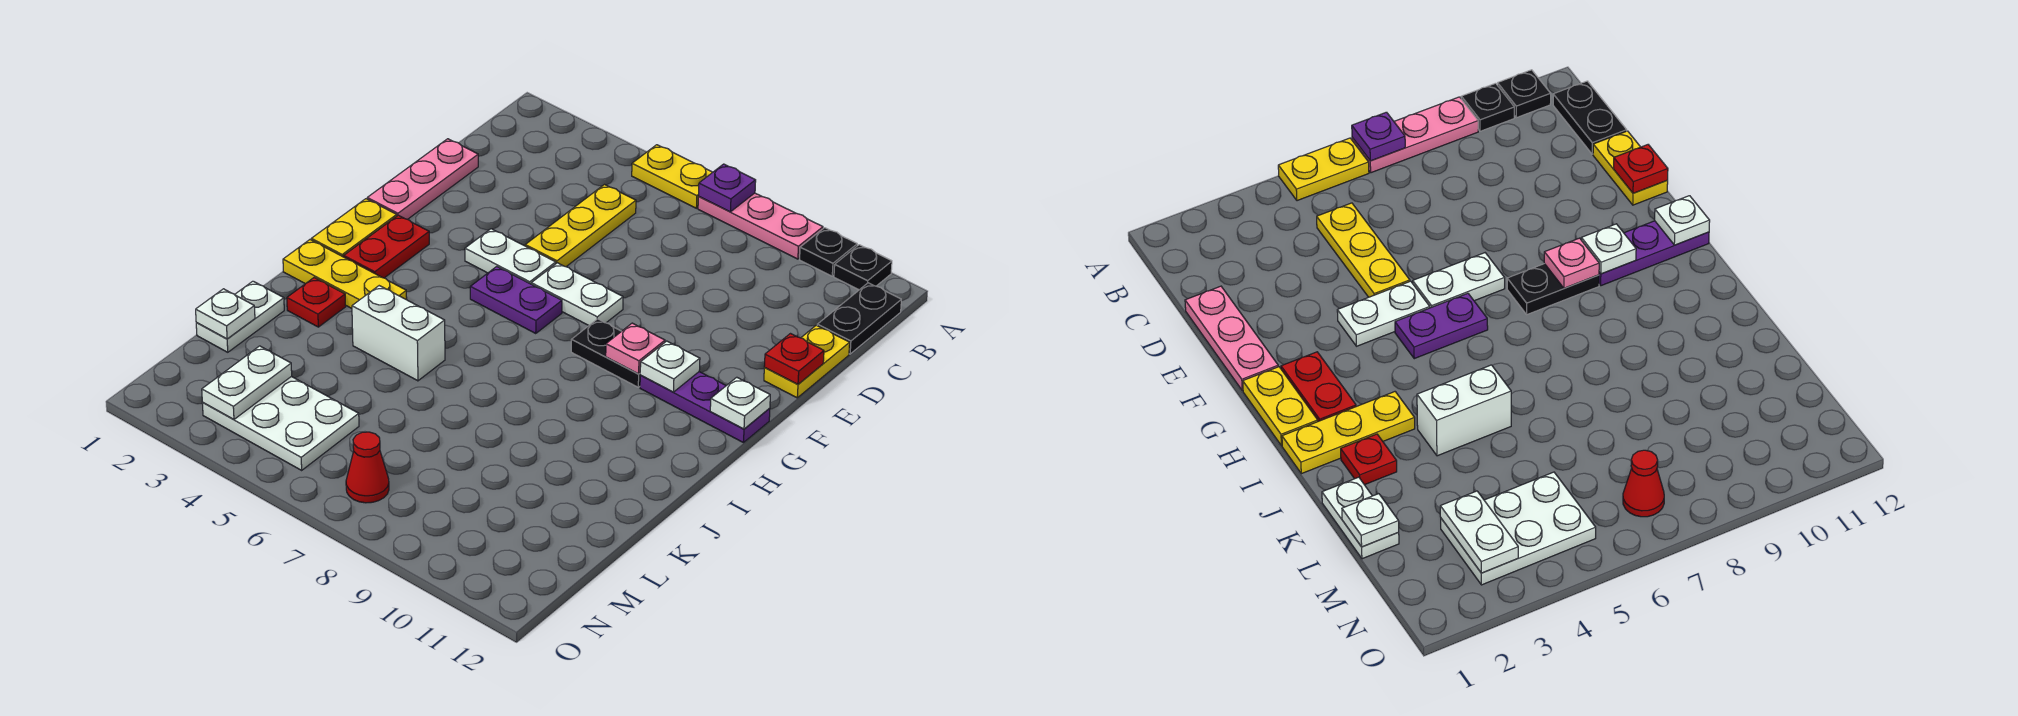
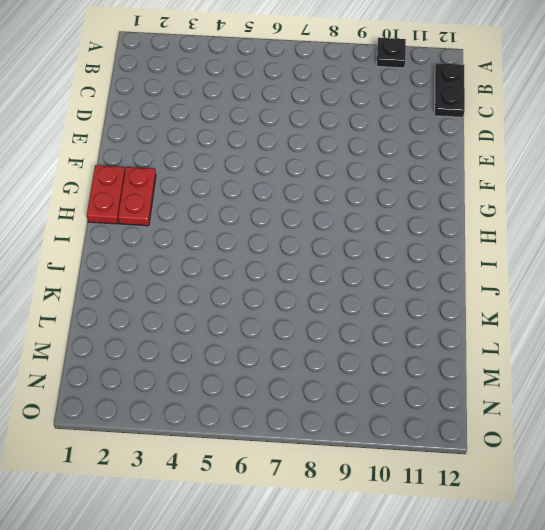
red 1x2 plate [87,165,125,224] -> yellow 1x2 plate [311,199,397,257]
none -> yellow 1x2 plate [632,145,713,208]
none -> pink 1x3 plate [698,193,823,259]
none -> black 1x1 plate [834,245,892,290]

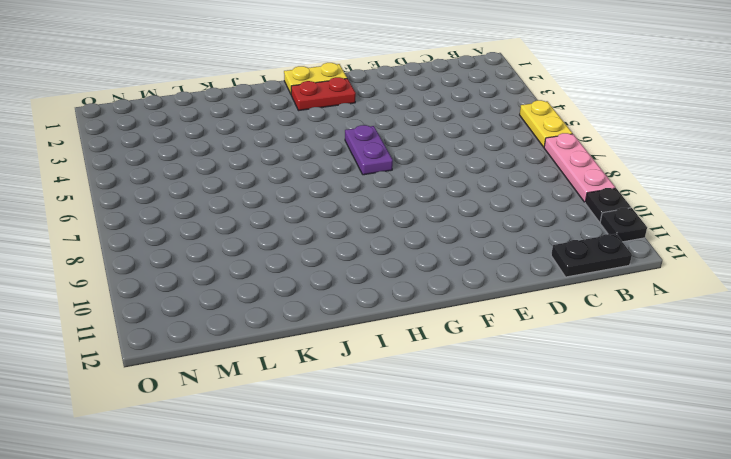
none -> yellow 1x3 plate [525,185,636,267]
none -> pink 1x3 plate [367,139,478,219]
none -> yellow 1x2 plate [764,325,850,398]

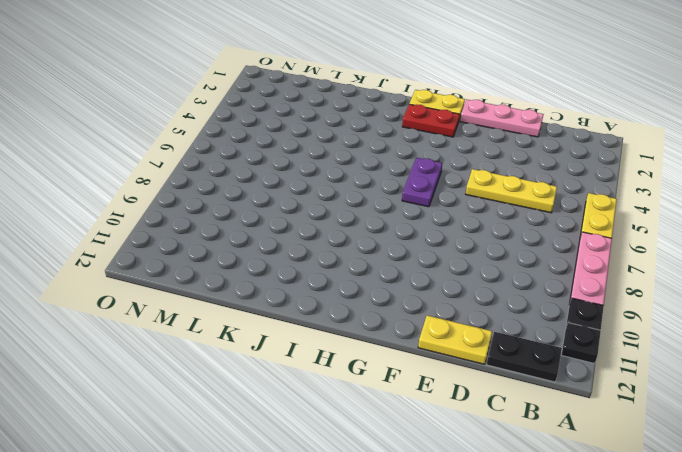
none -> white 1x2 plate [465,229,556,284]
none -> white 1x2 plate [531,263,623,325]
none -> black 1x2 plate [571,319,641,387]

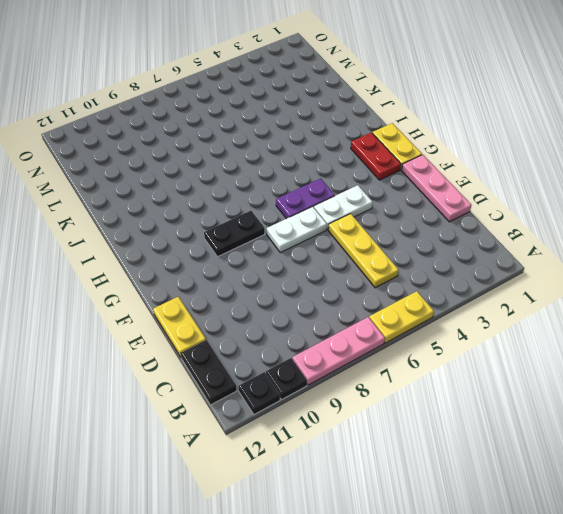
none -> purple 1x3 plate [640,372,770,443]
none -> yellow 1x3 plate [283,240,407,308]
none -> red 1x1 plate [287,278,346,327]

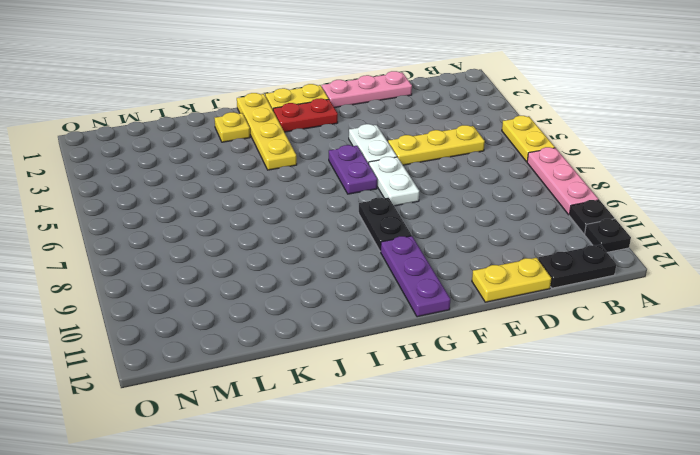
yellow 1x4 plate [237,93,297,170] -> yellow 1x3 plate [283,240,407,308]
yellow 1x1 plate [214,112,250,142] -> red 1x1 plate [287,278,346,327]
none -> white 1x2 brick [352,286,445,381]
none -> white 1x2 plate [196,281,284,352]
none -> white 2x3 plate [202,377,359,470]

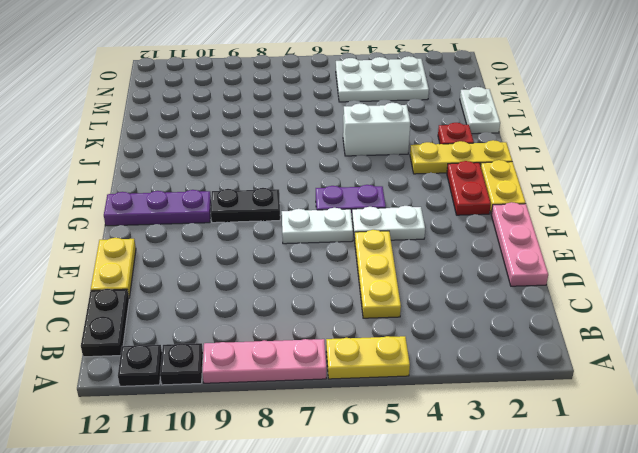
none -> red 1x1 cone [346,432,389,503]
none -> purple 1x1 plate [698,164,756,212]
none -> red 1x1 plate [764,334,824,384]

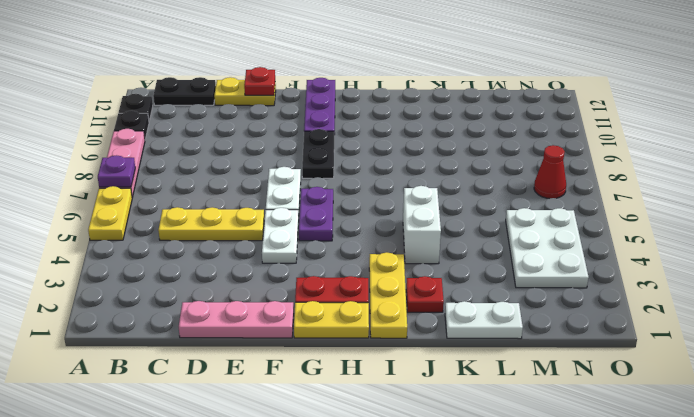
none -> pink 1x1 plate [606,323,665,374]
none -> white 1x1 plate [640,341,700,392]
none -> white 1x1 plate [710,377,770,429]

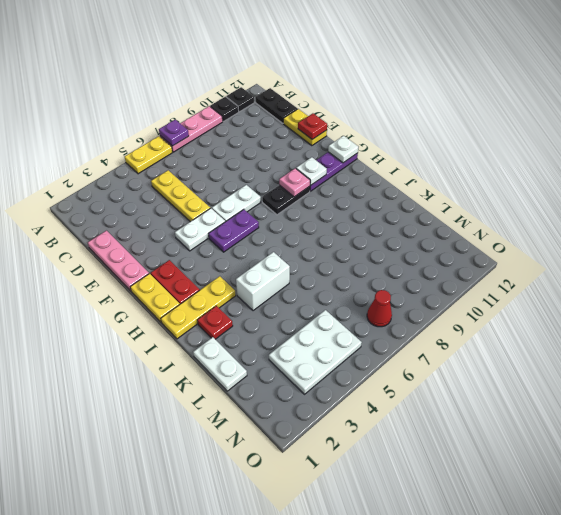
none -> white 1x1 plate [196,289,255,339]
none -> white 1x2 plate [202,346,292,420]

